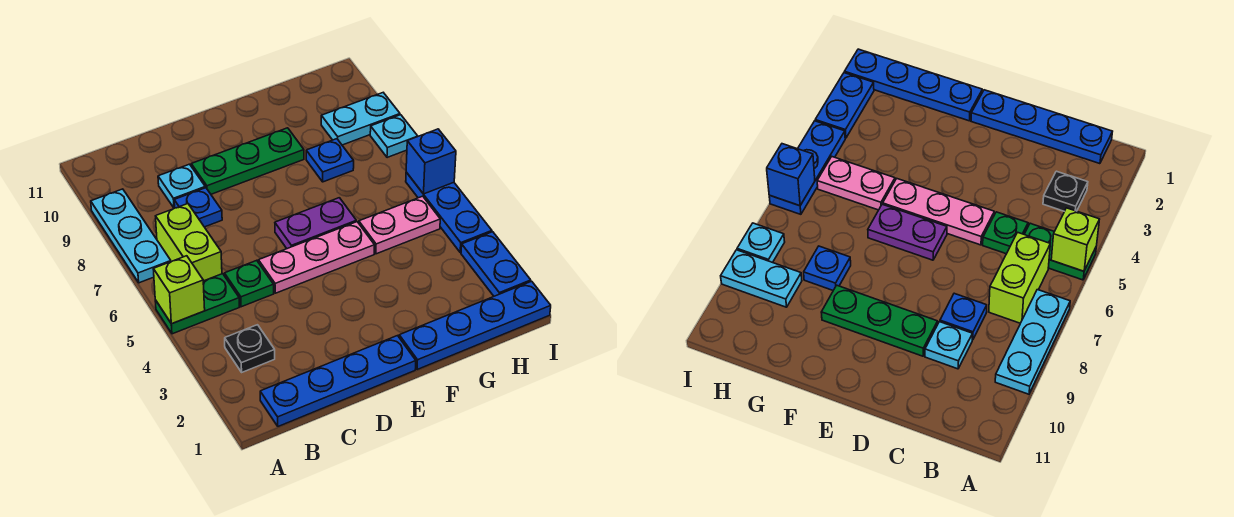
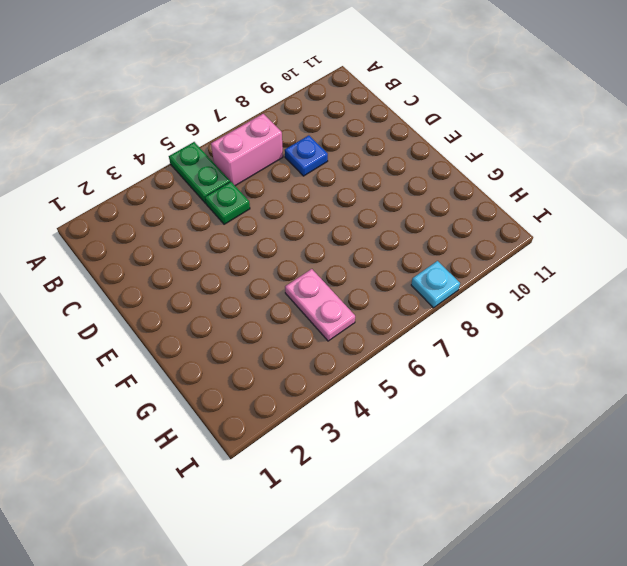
pink 1x2 brick [211,114,283,186] -> lime 1x2 brick [156,204,222,281]
none -> cyan 1x3 plate [91,189,171,283]
none -> blue 1x4 plate [260,336,416,426]
none -> black 1x1 plate [225,325,275,372]

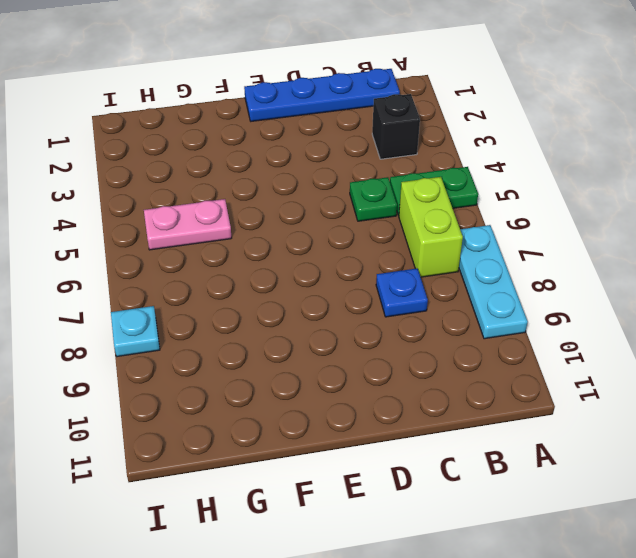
black 1x1 brick [372,94,420,159] -> black 1x1 plate [225,325,275,372]
none -> cyan 1x1 plate [158,164,205,208]
none -> pink 1x3 plate [258,222,375,293]
none -> green 1x3 plate [191,128,304,194]

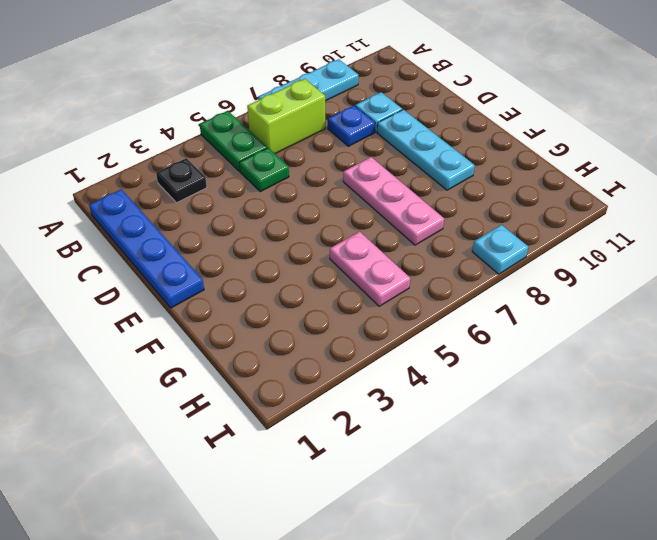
cyan 1x3 plate [377,110,475,190] -> green 1x3 plate [191,128,304,194]
pink 1x3 plate [343,157,444,245] -> pink 1x3 plate moved to [258,222,375,293]
none -> purple 1x2 plate [275,198,356,249]
none -> blue 1x4 plate [399,281,551,370]
none -> blue 1x1 plate [306,139,354,182]

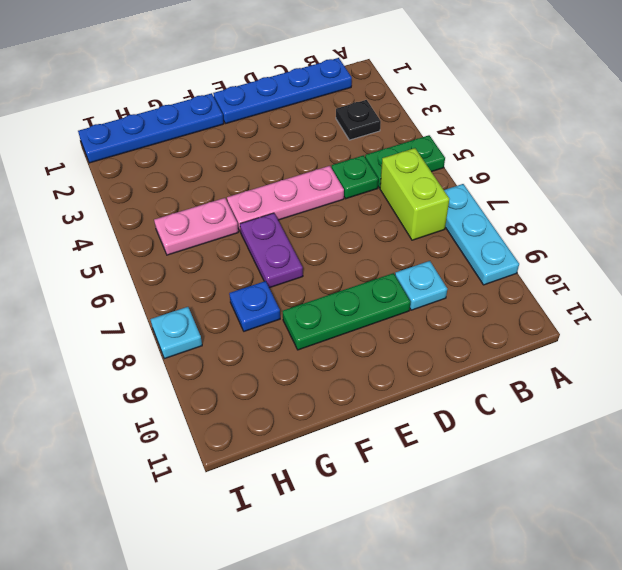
purple 1x2 plate [240,213,303,288] -> purple 1x2 plate turned to [275,198,356,249]
none -> blue 1x1 plate [174,188,222,227]
none -> cyan 1x2 plate [321,93,400,145]
none -> blue 1x2 plate [461,232,531,296]

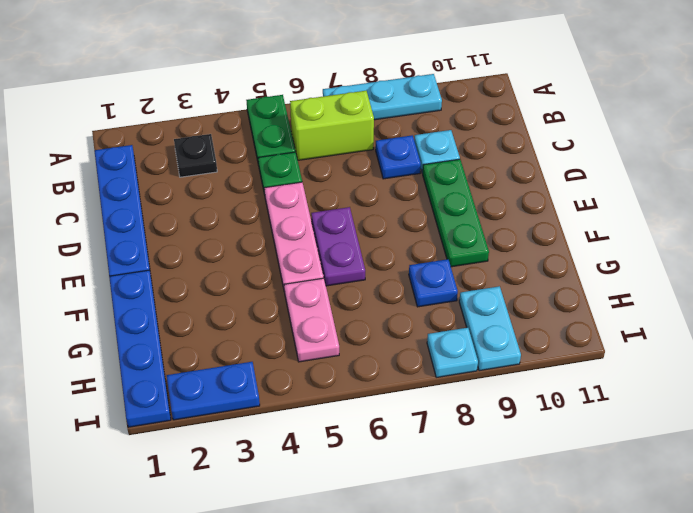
none -> blue 1x3 plate [406,172,492,252]
none -> lime 1x1 brick [153,256,205,324]
none -> blue 1x1 brick [406,129,456,194]

